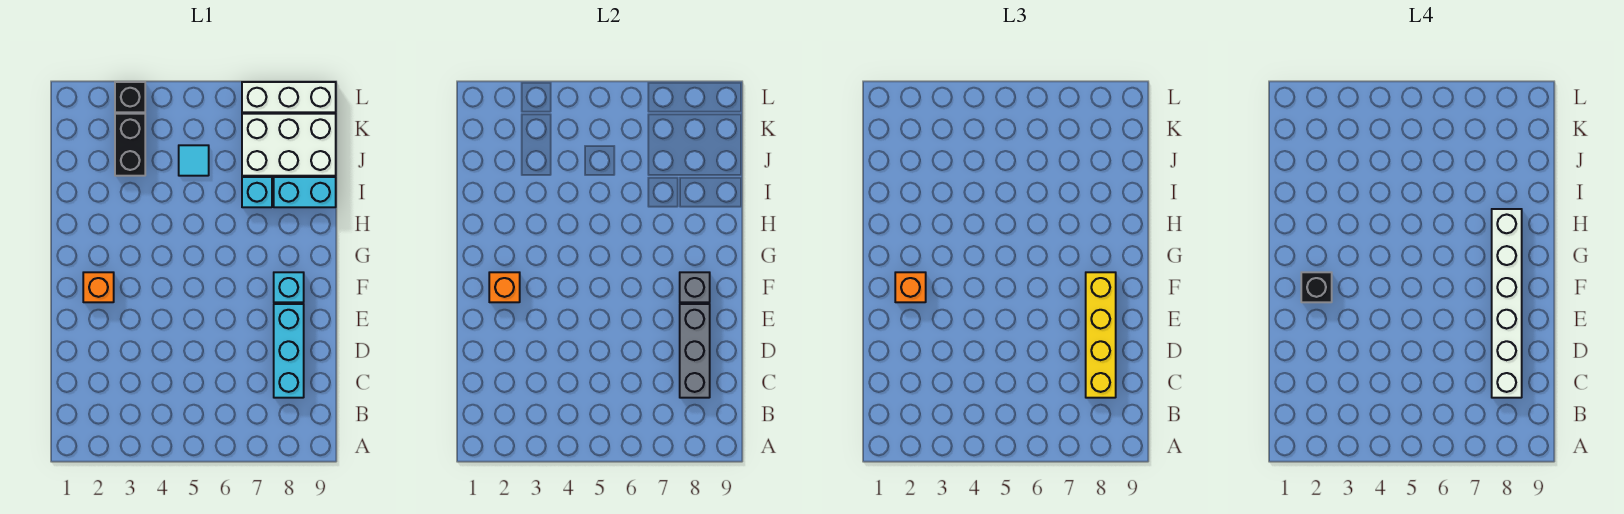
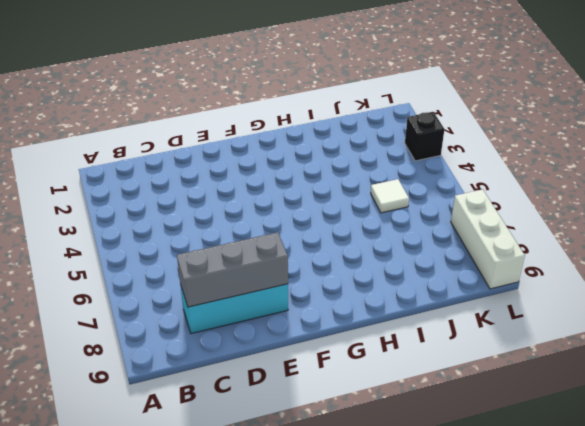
white 1x1 tile [371,179,409,213] -> cyan 1x1 tile [179,145,209,176]
none -> orange 1x1 brick [83,272,114,302]
none -> cyan 1x1 brick [274,272,304,302]
none -> cyan 1x1 brick [242,177,272,207]

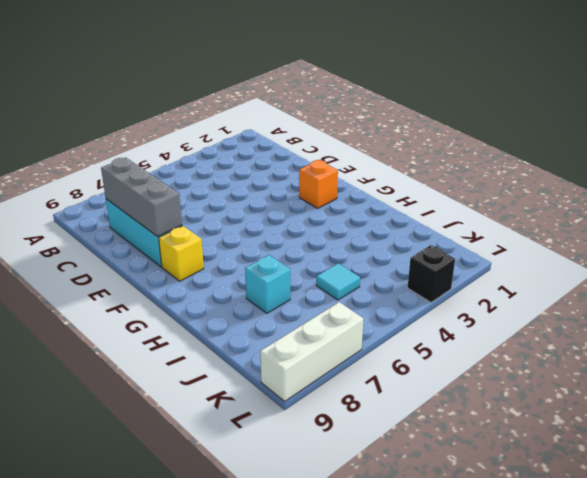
yellow 1x1 brick [159,226,204,281] -> cyan 1x1 brick [274,272,304,302]
none -> cyan 1x2 brick [274,177,336,207]
none -> black 1x2 brick [115,114,145,176]
none -> white 2x3 brick [242,114,336,176]

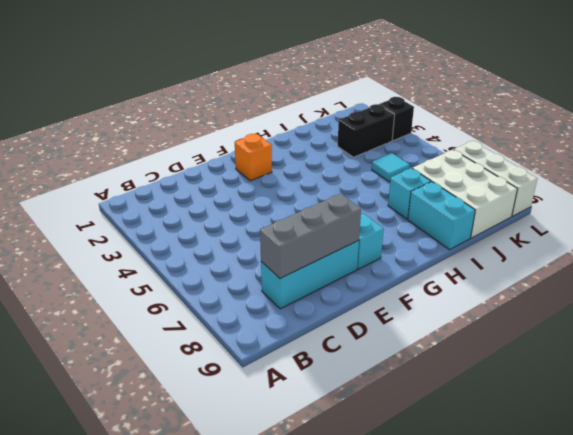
none -> orange 1x1 brick [489,272,520,302]
none -> grey 1x1 brick [680,272,710,302]
none -> yellow 1x4 brick [1086,272,1116,398]

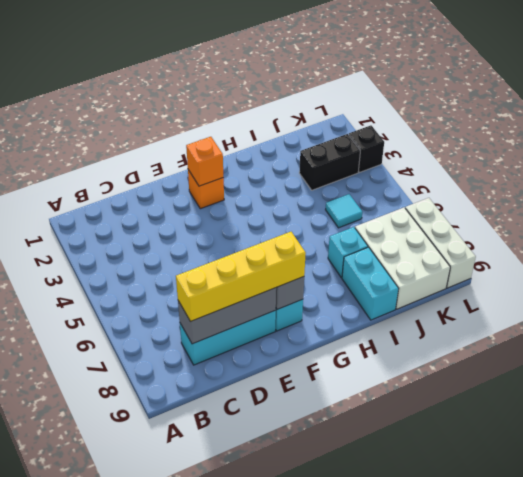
none -> orange 1x1 brick [895,272,926,302]
none -> white 1x6 brick [1492,209,1522,398]
none -> black 1x1 brick [1301,272,1332,302]

